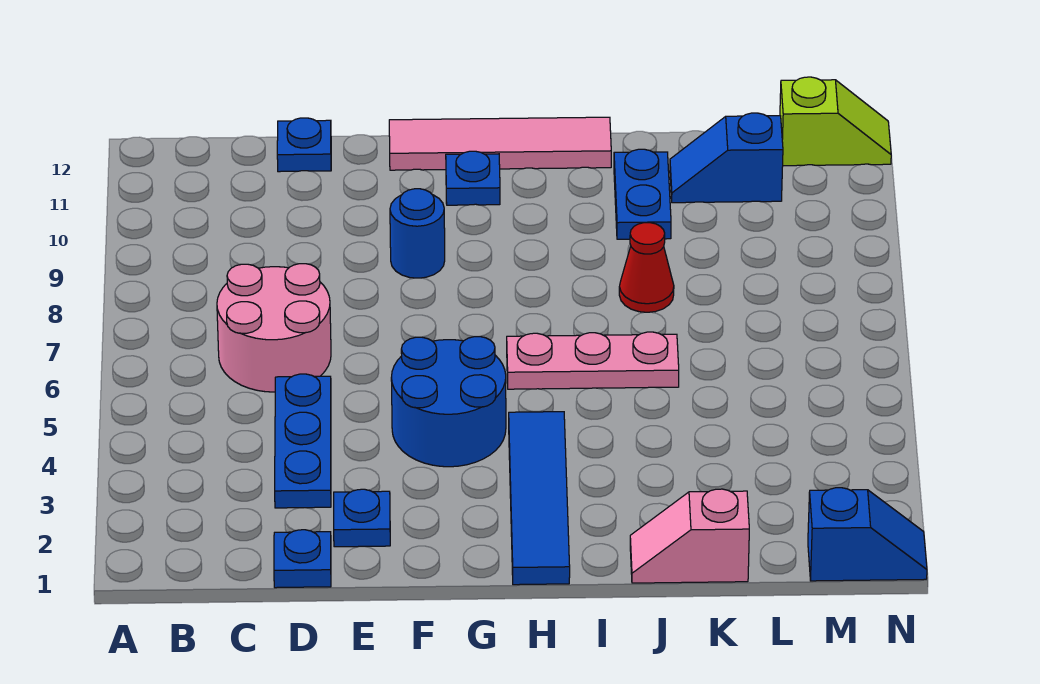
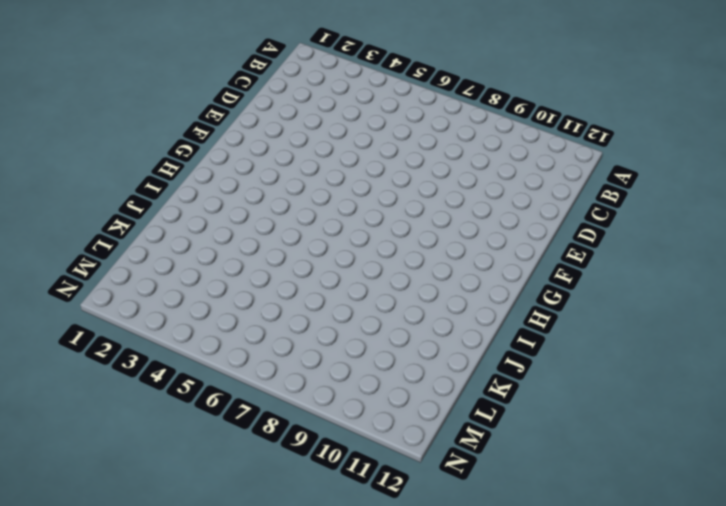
none -> pink 2x2 round brick [217,264,331,392]
none -> blue 1x1 plate [274,530,331,588]
none -> blue 1x3 plate [275,374,331,508]

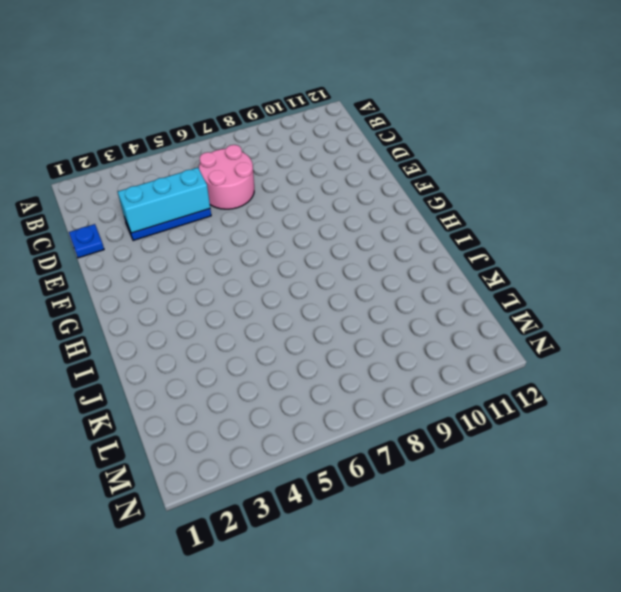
cyan 1x3 brick [118,168,210,233] -> none
none -> blue 1x1 plate [277,118,331,172]
none -> blue 1x1 plate [334,489,390,547]
none -> blue 2x2 round brick [391,337,506,467]

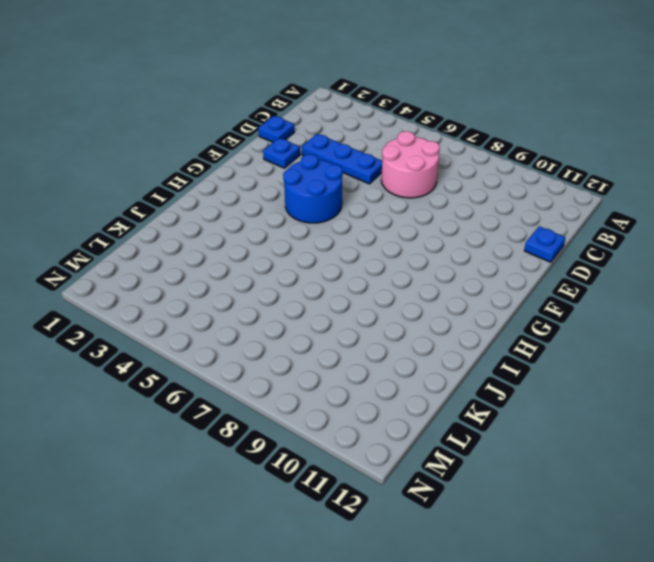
none -> blue 1x1 round brick [390,189,445,278]
none -> pink 1x4 tile [389,117,611,170]
none -> blue 1x1 plate [446,151,500,205]

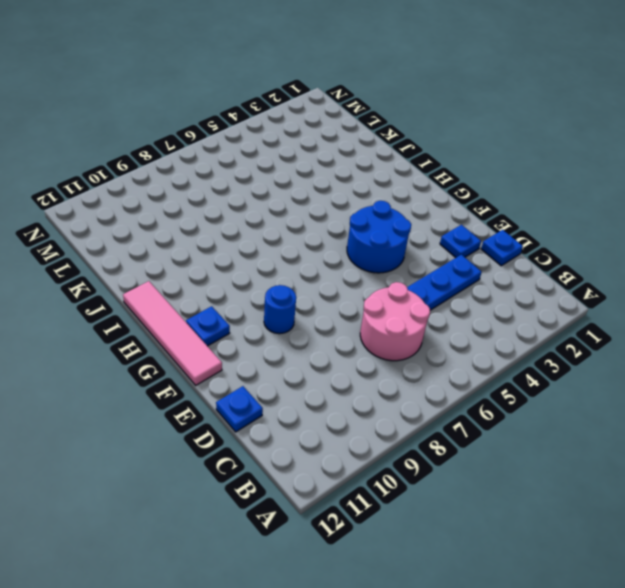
none -> blue 1x4 tile [509,412,570,585]
none -> pink 1x3 plate [507,332,679,389]
none -> pink 1x2 slope [630,489,749,583]

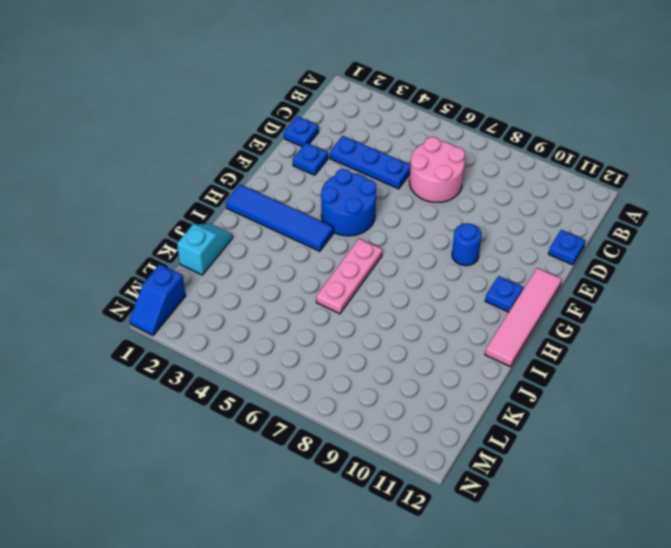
cyan 1x2 slope [177,224,233,275] -> pink 1x2 slope [630,489,749,583]
none -> red 1x1 cone [619,223,674,312]
none -> blue 1x2 plate [614,149,671,239]
none -> blue 1x2 slope [670,113,783,203]

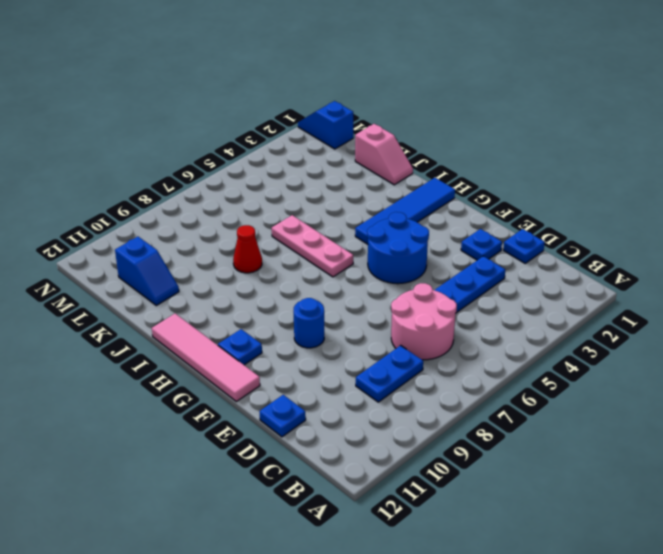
blue 1x2 plate [356,345,423,402] -> blue 1x2 plate moved to [614,149,671,239]
none -> lime 1x2 slope [780,77,891,166]

